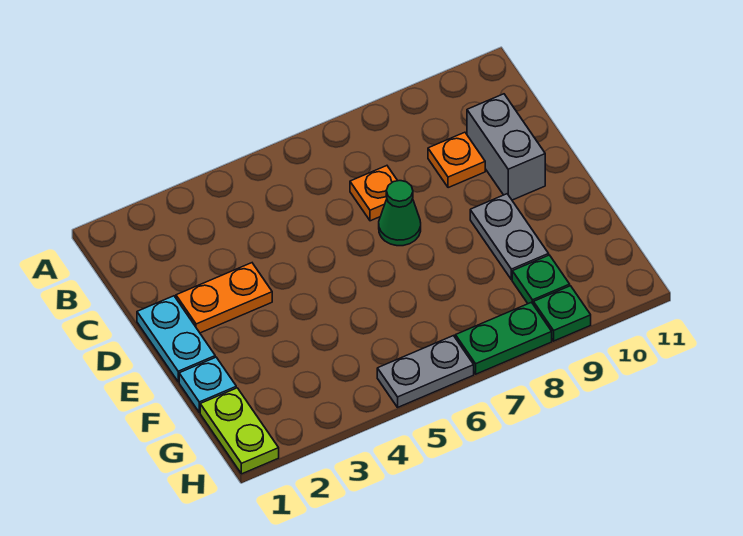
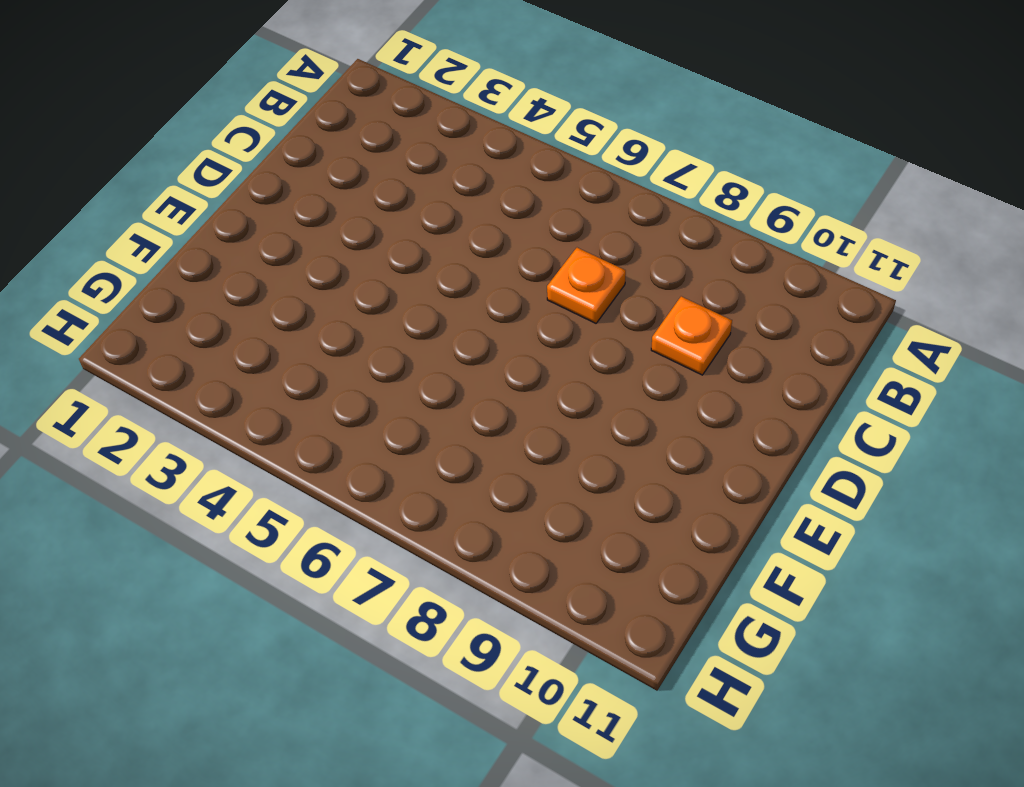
none -> grey 1x2 brick [467,94,545,200]
none -> cyan 1x2 plate [137,296,215,382]
none -> orange 1x2 plate [176,263,272,333]

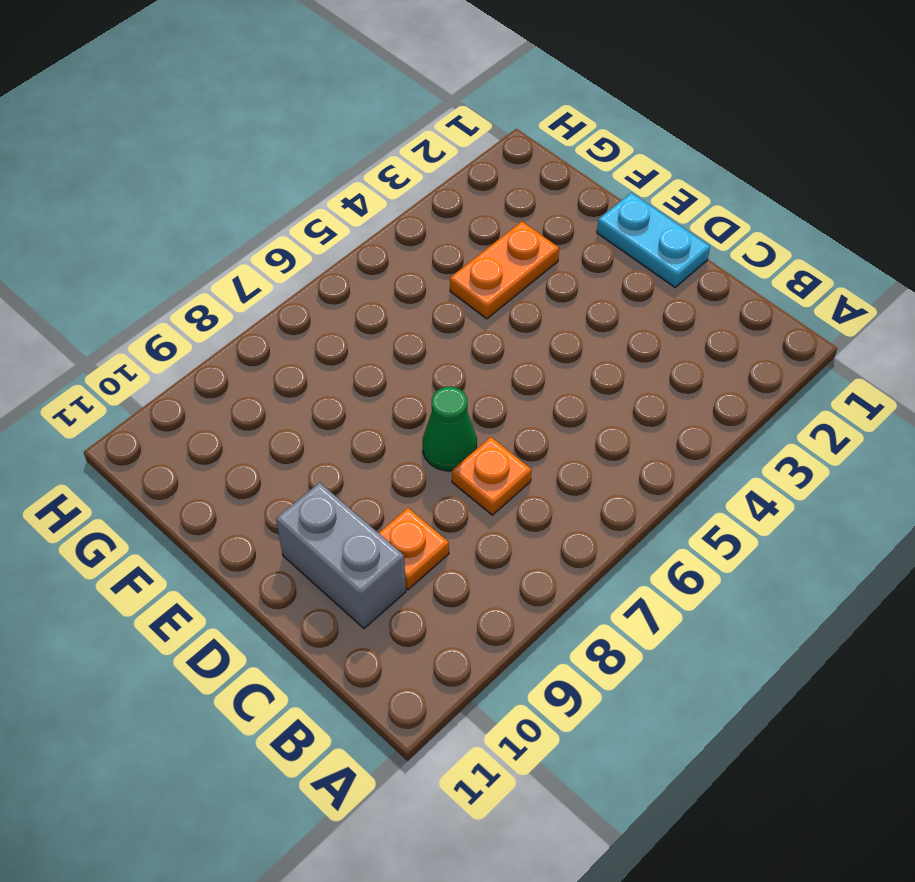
orange 1x2 plate [450,221,559,319] -> orange 1x2 plate moved to [176,263,272,333]
none -> grey 1x2 plate [470,194,549,280]
none -> cyan 1x1 plate [179,357,236,412]
none -> lime 1x2 plate [200,388,279,474]

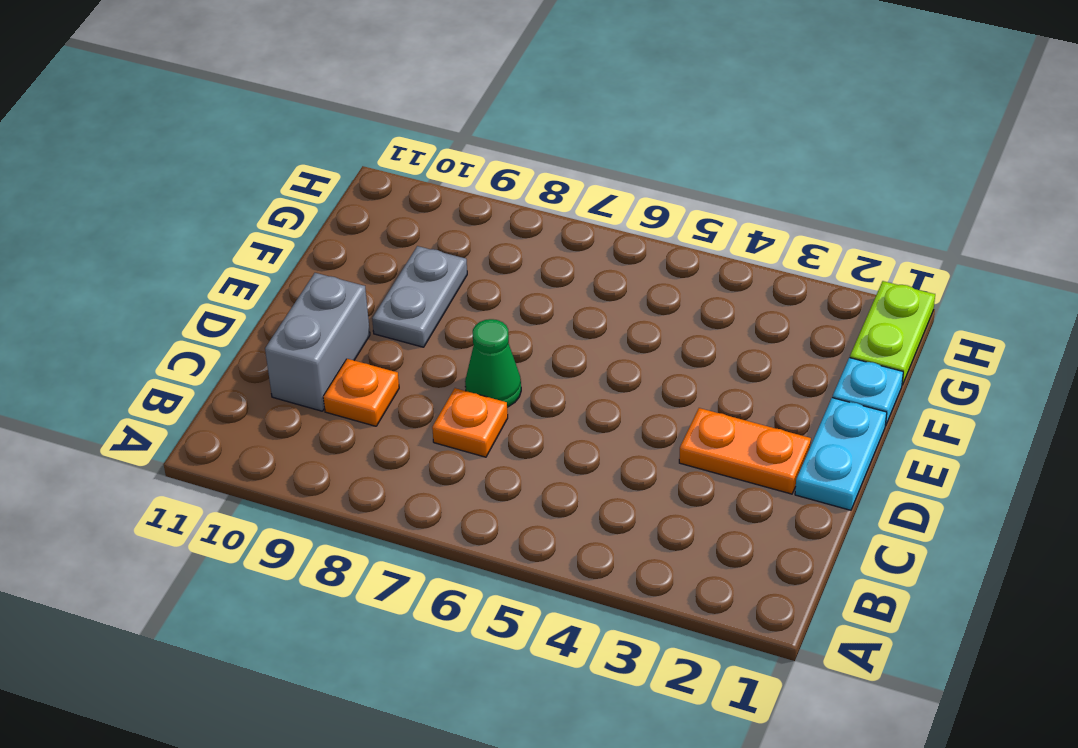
none -> green 1x1 plate [512,255,570,304]
none -> grey 1x2 plate [377,336,474,407]
none -> green 1x2 plate [455,302,552,374]

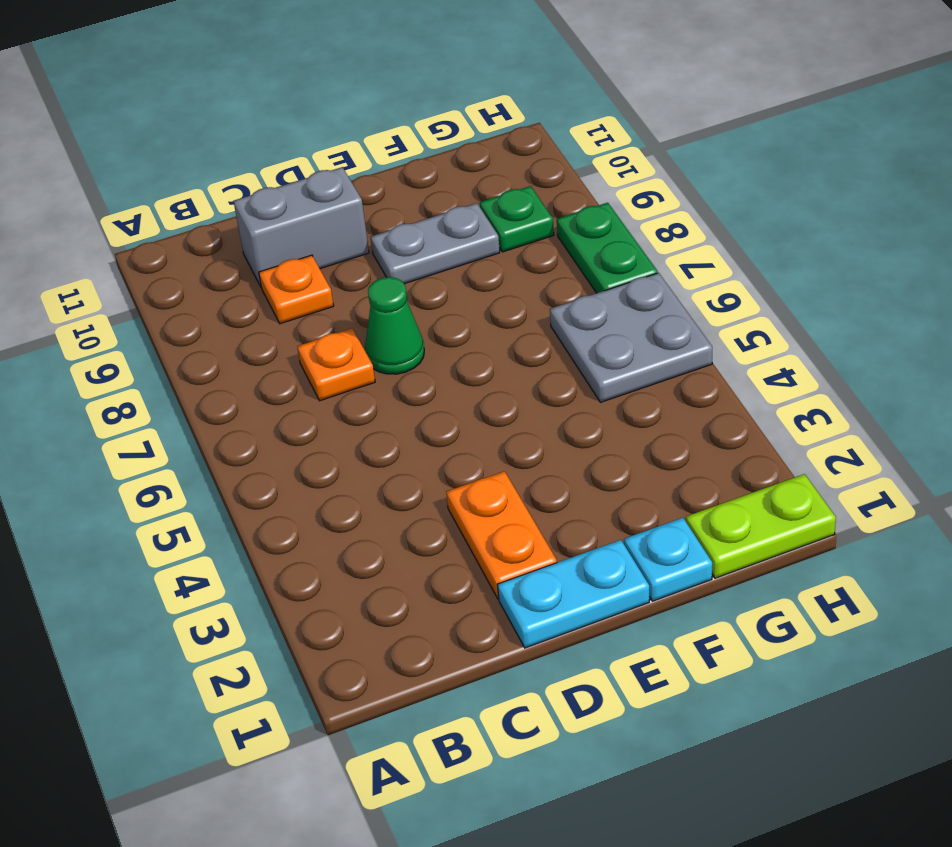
grey 2x2 plate [550,273,712,402] -> grey 1x2 plate [377,336,474,407]
none -> green 1x1 plate [533,286,591,341]

